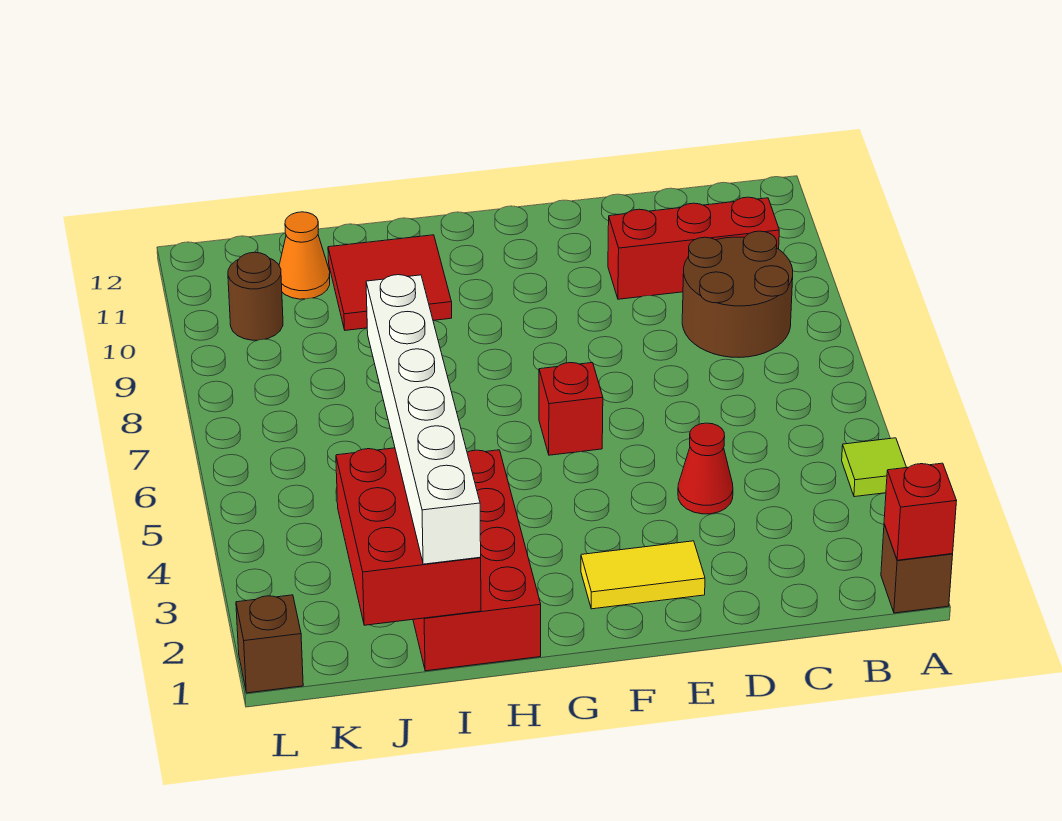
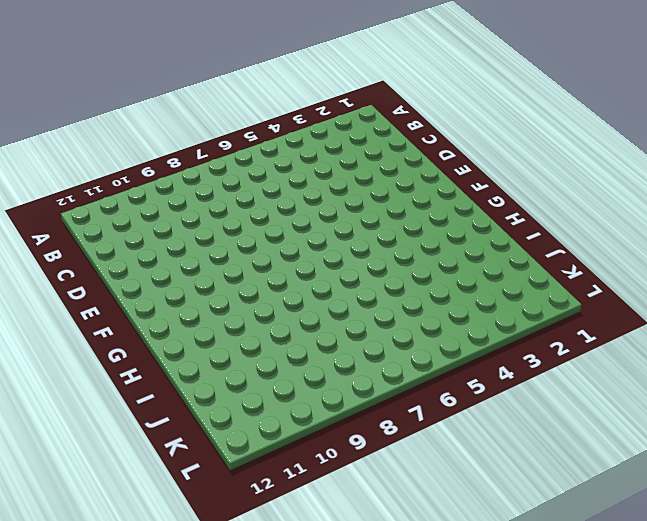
none -> brown 1x1 brick [881,524,953,613]
none -> lime 1x1 tile [842,438,907,497]
none -> brown 2x2 round brick [682,231,793,357]

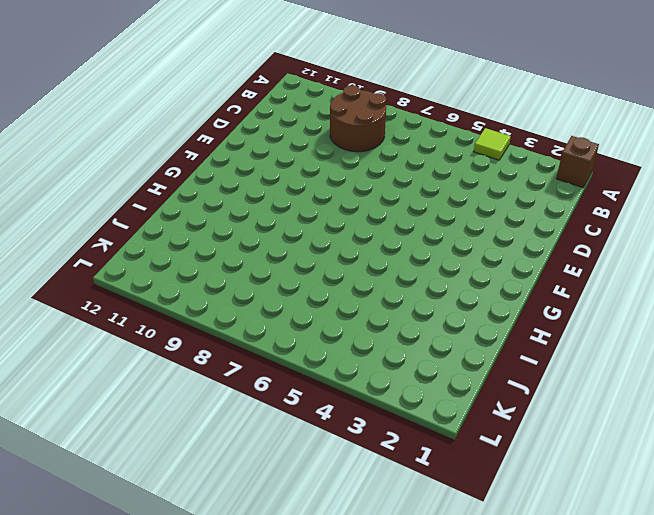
none -> red 1x3 brick [608,197,779,299]
none -> red 1x1 cone [678,423,733,514]
none -> yellow 1x2 tile [581,541,705,609]

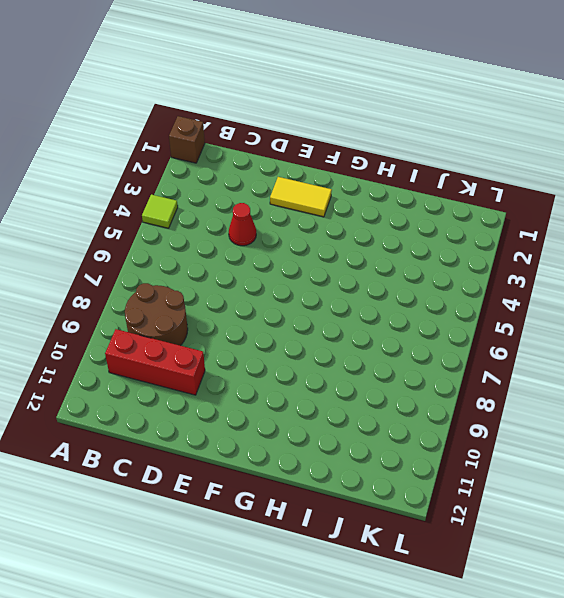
none -> red 1x1 brick [539,363,603,455]
none -> red 2x4 brick [413,450,541,671]
none -> red 2x2 tile [328,235,452,330]

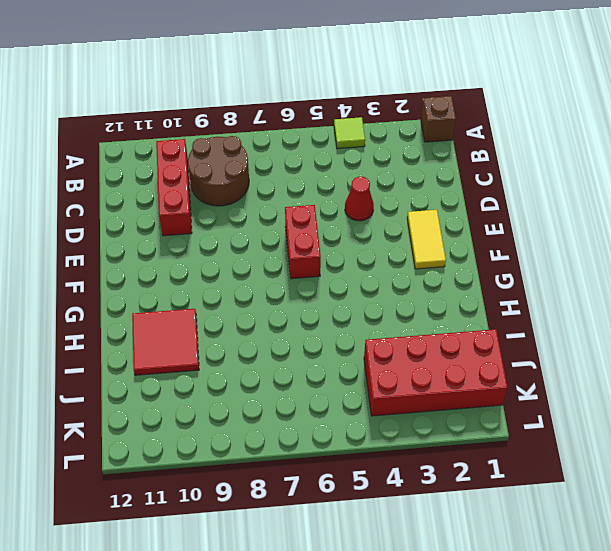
red 1x2 brick [285,205,321,279] -> red 1x1 brick [539,363,603,455]
red 2x4 brick [364,329,507,416] -> red 2x4 brick moved to [413,450,541,671]
none -> orange 1x1 cone [279,212,330,299]
none -> brown 1x1 round brick [228,252,283,340]
none -> brown 1x1 brick [236,595,303,693]

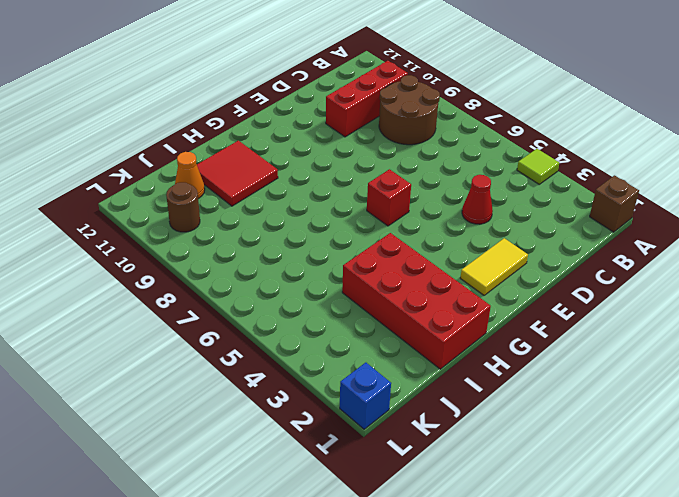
blue 1x1 brick [340,363,391,429] -> brown 1x1 brick [236,595,303,693]
none -> red 1x1 brick [884,463,956,560]
none -> red 2x3 brick [336,448,481,625]
none -> white 1x6 brick [366,275,481,564]

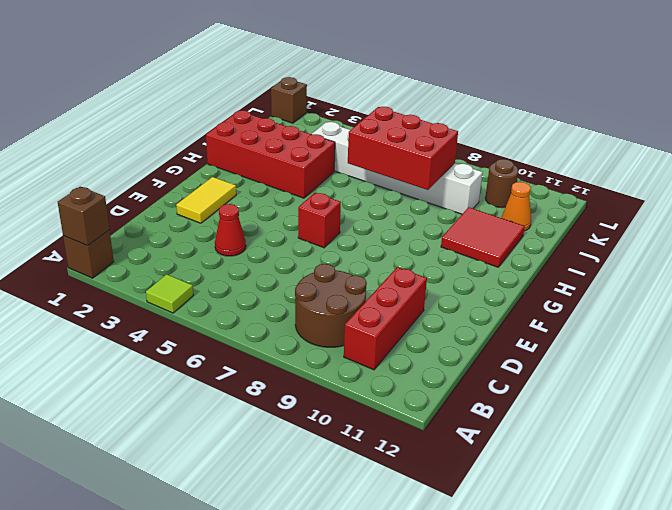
brown 1x1 brick [58,187,109,246] -> red 1x1 brick [884,463,956,560]
red 2x3 brick [348,107,458,190] -> red 2x3 brick moved to [336,448,481,625]
white 1x6 brick [312,122,483,214] -> white 1x6 brick moved to [366,275,481,564]

